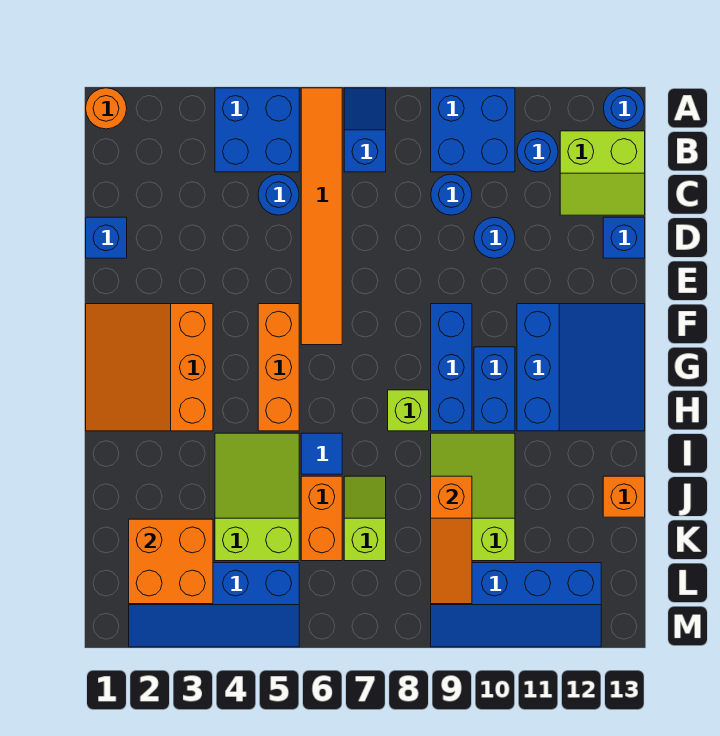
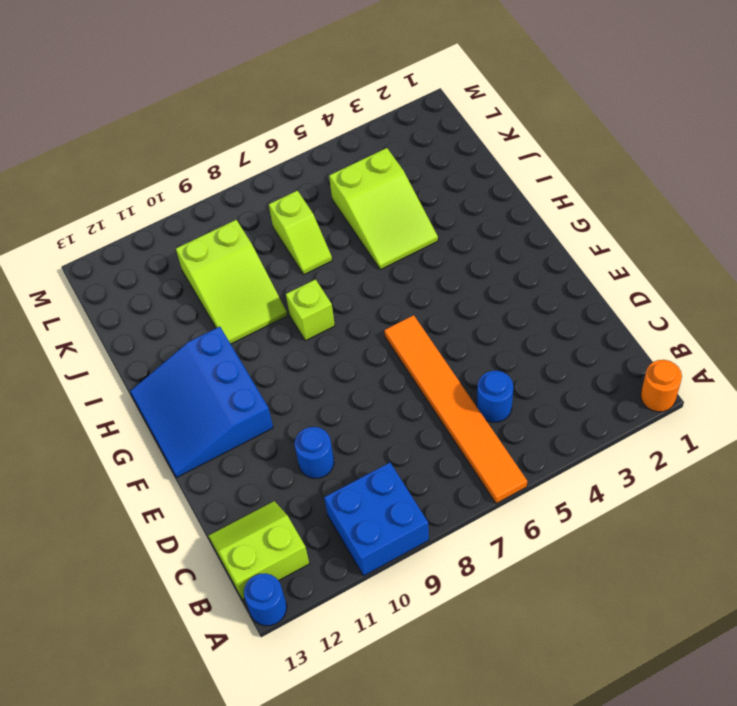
none -> blue 2x2 brick [215,88,299,172]
none -> blue 1x2 slope [344,88,386,172]
none -> blue 1x1 round brick [517,131,558,172]

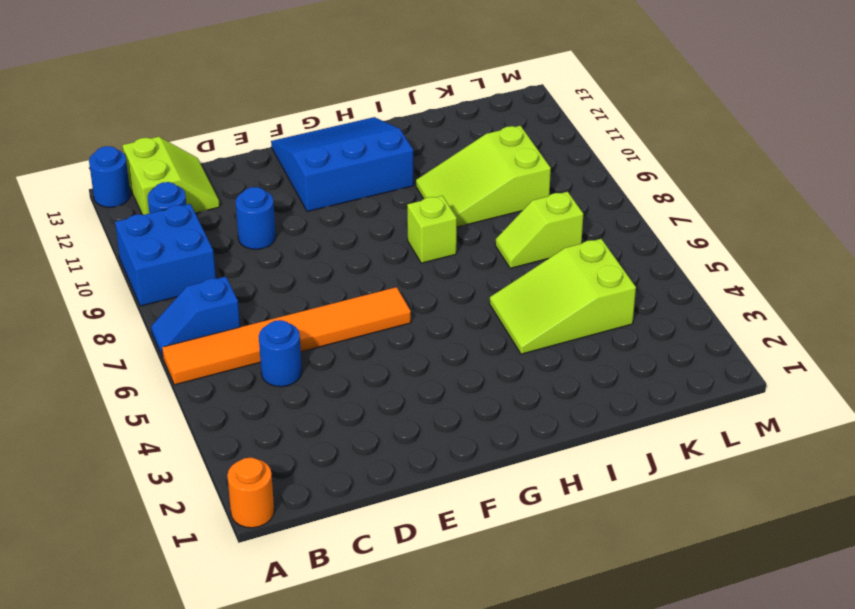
none -> blue 2x2 brick [215,88,299,172]
none -> blue 1x1 round brick [431,174,472,215]
none -> blue 1x1 brick [86,217,127,258]

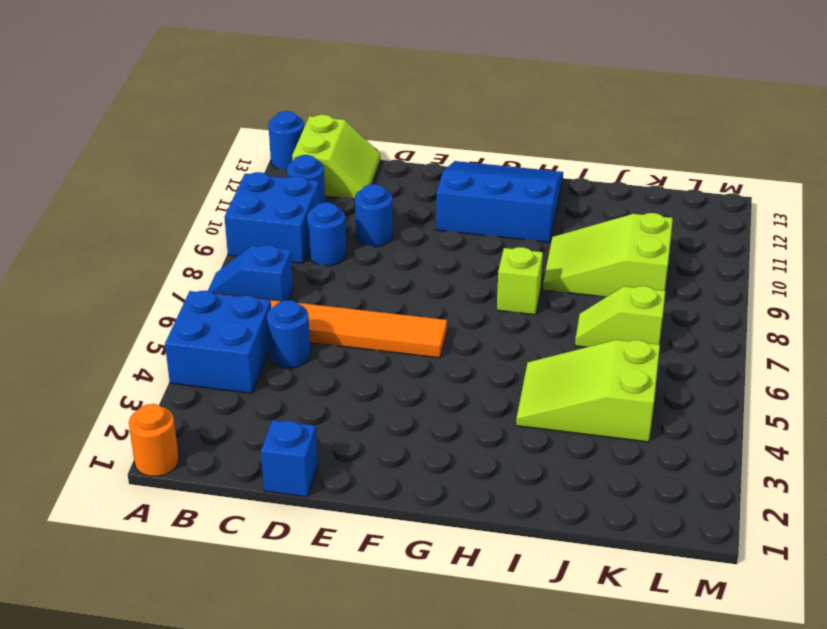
none -> blue 1x1 brick [603,217,645,258]
none -> orange 3x3 slope [86,304,213,431]
none -> orange 1x3 brick [258,304,299,431]

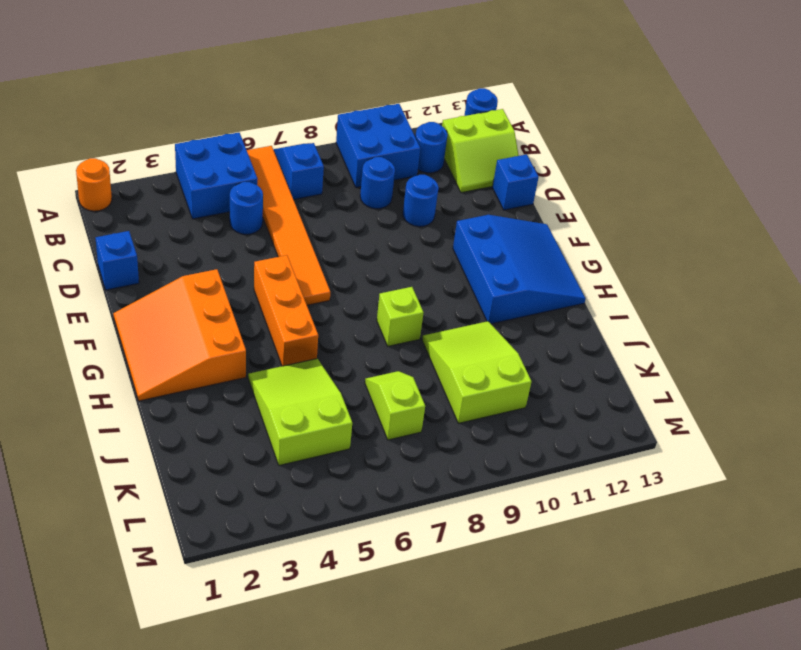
none -> blue 1x3 brick [431,304,472,431]
none -> blue 1x2 brick [474,347,515,431]
none -> blue 1x1 tile [301,433,342,474]

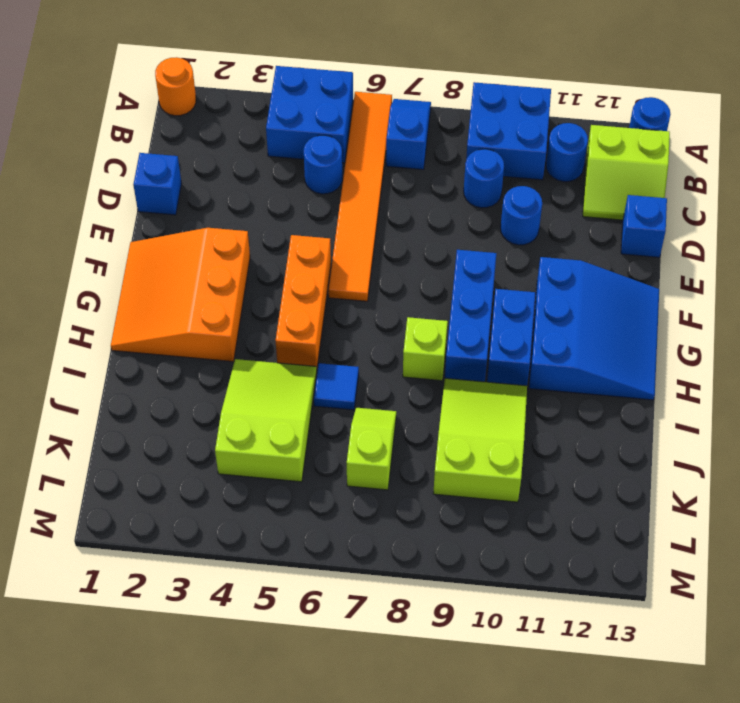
none -> orange 1x2 brick [301,476,342,561]
none -> orange 1x1 brick [603,476,645,517]
none -> blue 2x4 slope [129,563,299,647]

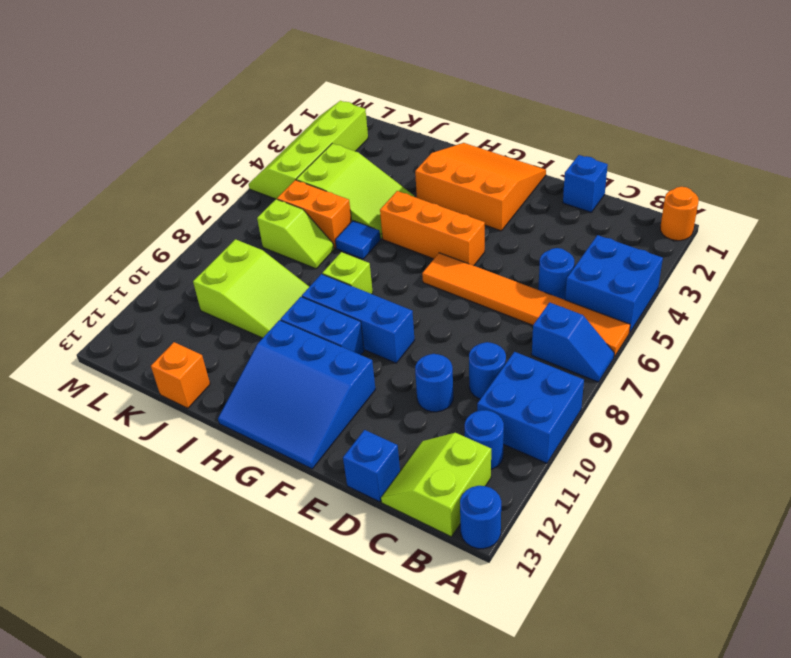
lime 2x4 slope [249,101,368,199] -> blue 2x4 slope [129,563,299,647]
none -> blue 2x4 slope [431,563,601,647]
none -> orange 1x3 slope [431,476,472,604]
none -> orange 2x2 brick [129,519,213,604]

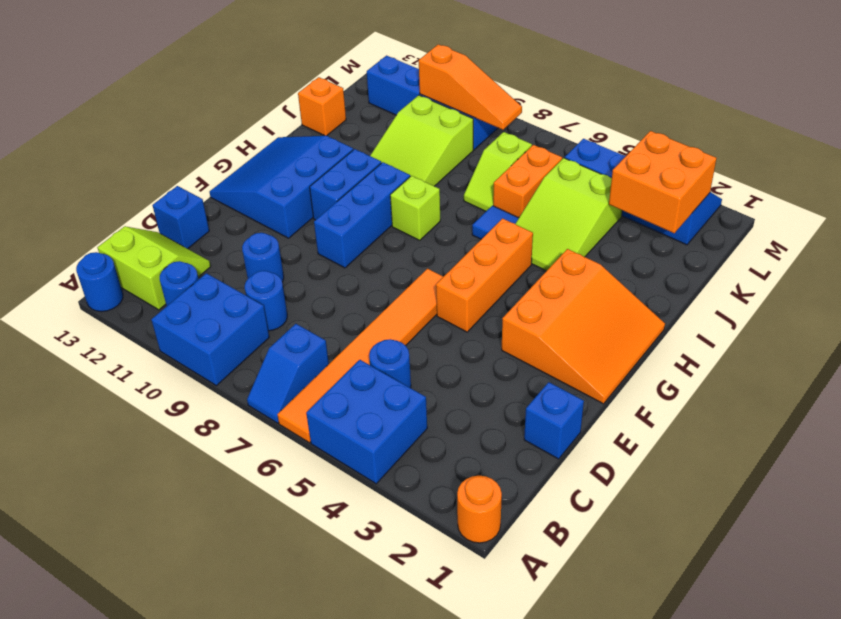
orange 1x3 slope [419,44,522,130] -> orange 1x3 slope turned to [431,476,472,604]

